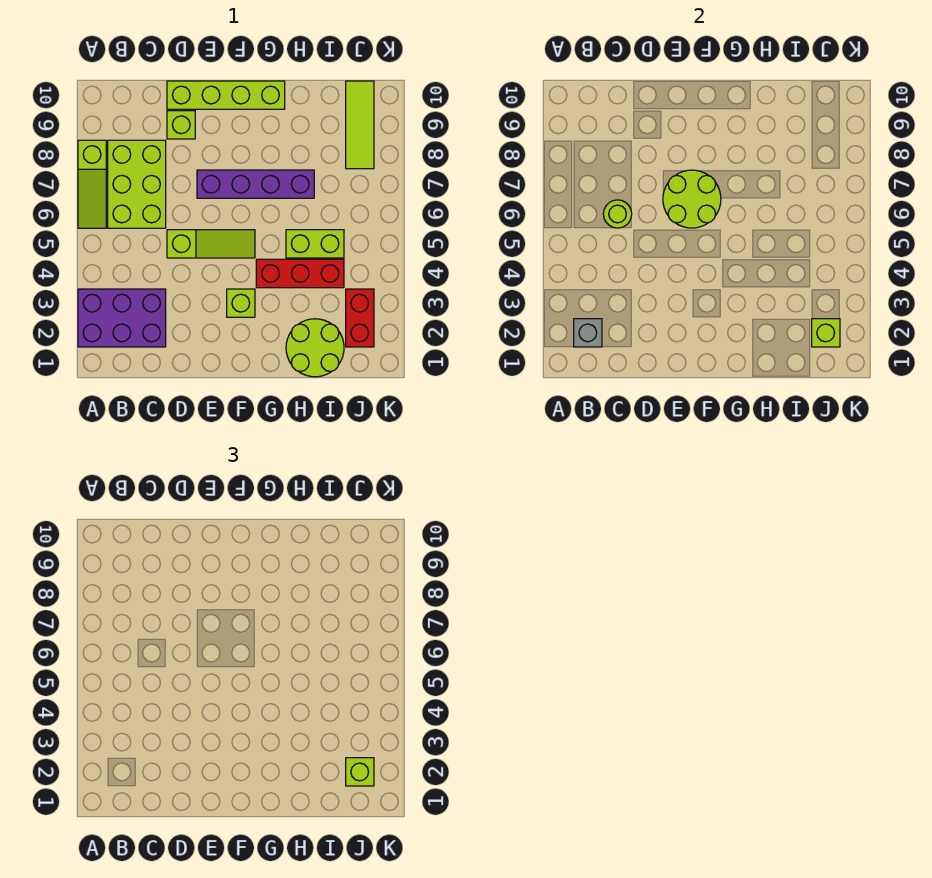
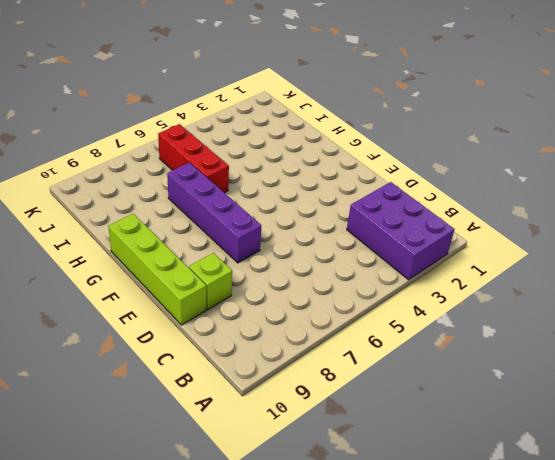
red 1x3 brick [158,124,229,193] -> red 1x3 brick moved to [256,259,344,288]
none -> lime 1x3 slope [78,140,106,228]
none -> lime 2x3 brick [108,140,166,228]
none -> lime 1x3 slope [167,230,255,258]

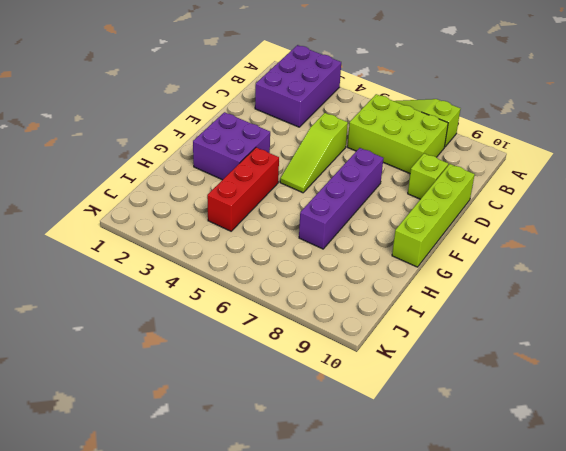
purple 2x2 brick [193,112,270,180] -> lime 1x1 brick [227,289,255,317]
none -> lime 2x2 round brick [286,319,344,377]
none -> lime 1x2 brick [286,230,344,258]
none -> red 1x2 brick [346,289,374,347]

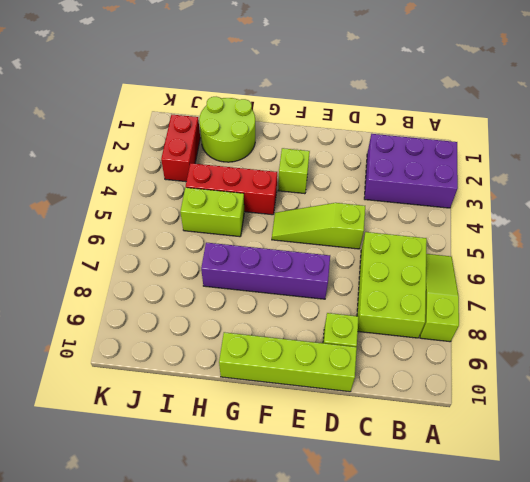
none -> lime 1x3 tile [346,81,374,169]
none -> grey 1x1 brick [574,319,602,347]
none -> lime 1x1 round brick [603,200,632,228]

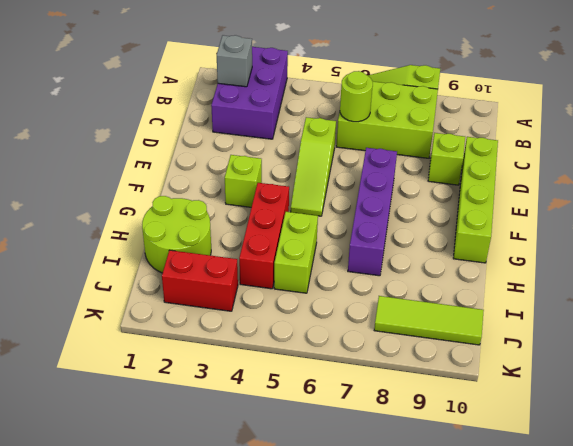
none -> lime 2x2 round brick [663,170,721,228]
none -> lime 1x1 brick [812,319,840,347]
none -> lime 1x1 brick [346,758,374,786]

